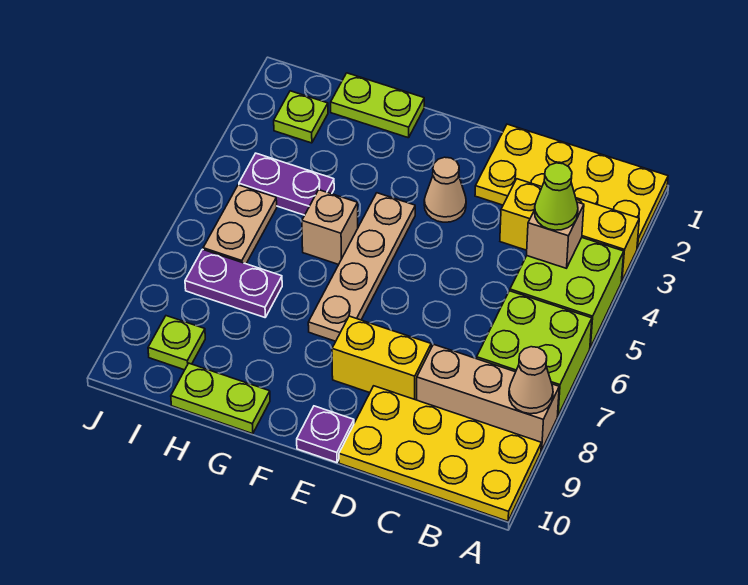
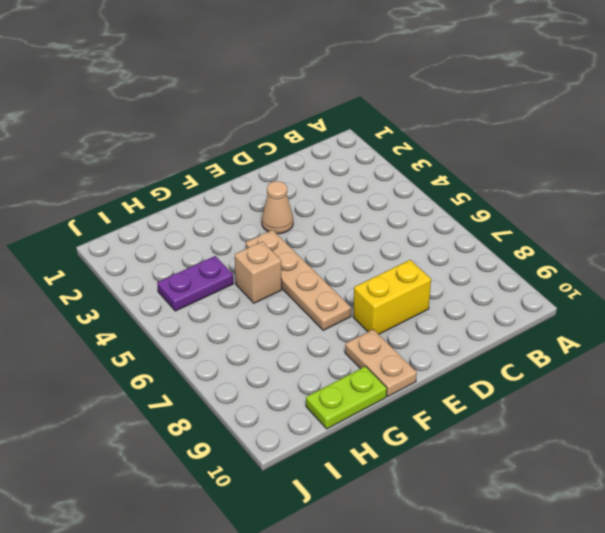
tan 1x2 plate [345,329,417,396] -> tan 1x2 plate moved to [203,185,277,264]
none -> yellow 2x4 plate [475,124,668,249]
none -> yellow 1x3 brick [500,179,639,281]
none -> lime 2x2 brick [510,238,624,348]

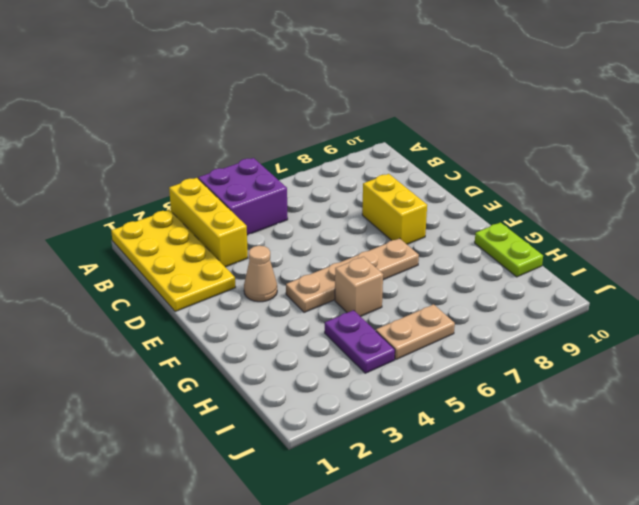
purple 2x2 brick [198,158,288,235] -> lime 2x2 brick [510,238,624,348]
none -> lime 2x2 brick [477,291,592,415]
none -> tan 1x3 brick [417,344,559,451]
none -> yellow 2x4 plate [339,386,541,521]

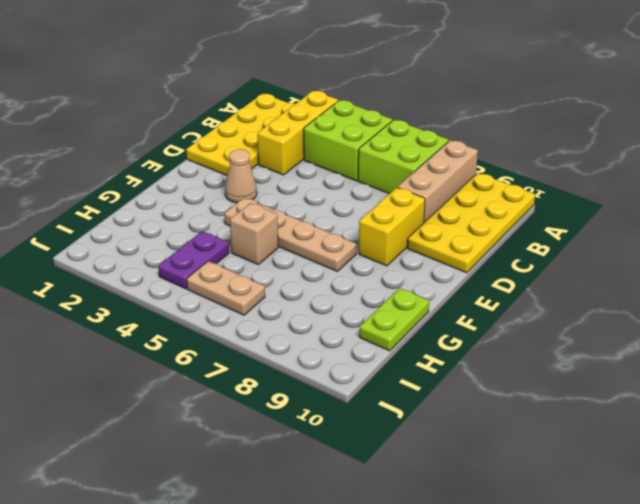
none -> purple 1x1 plate [297,406,354,463]
none -> lime 1x2 plate [331,73,424,138]
none -> purple 1x2 plate [185,249,282,317]

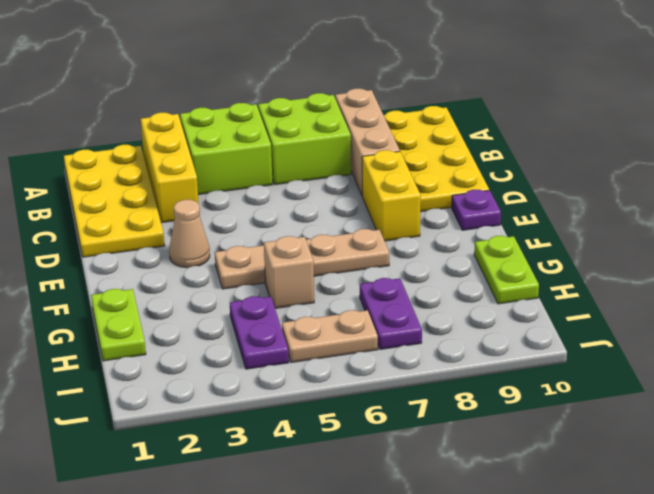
none -> lime 1x1 plate [274,91,328,143]
none -> lime 1x1 plate [148,316,205,370]
none -> tan 1x1 cone [509,347,553,414]

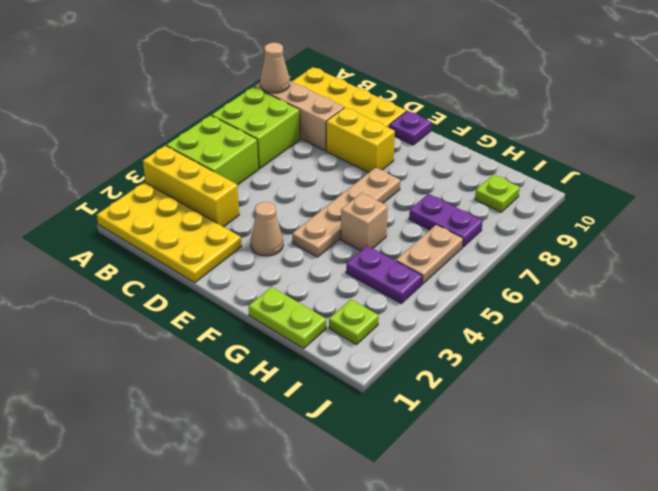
none -> lime 1x2 plate [171,363,270,434]
none -> tan 1x1 brick [527,202,584,268]
none -> lime 1x1 cone [535,163,578,230]

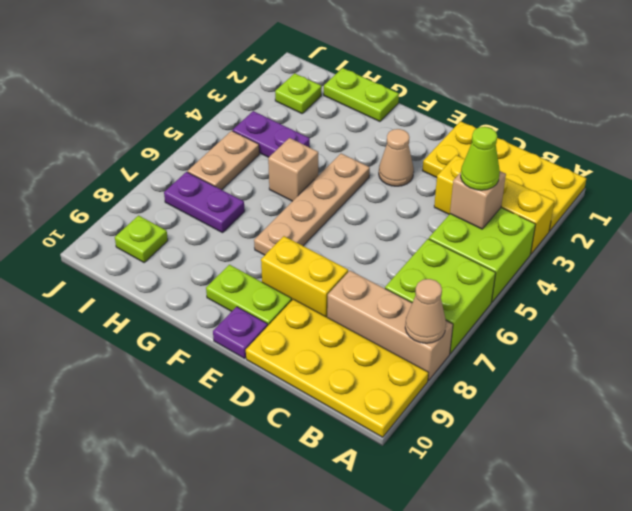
lime 1x2 plate [206,265,292,325] -> lime 1x2 plate moved to [171,363,270,434]

